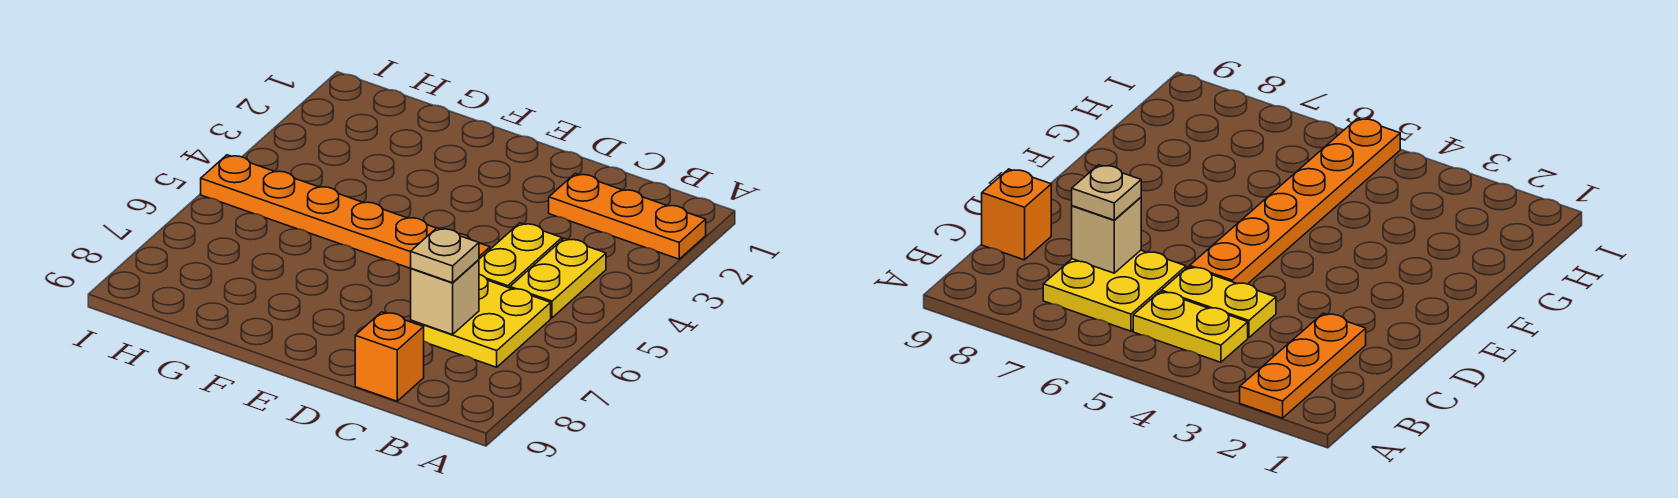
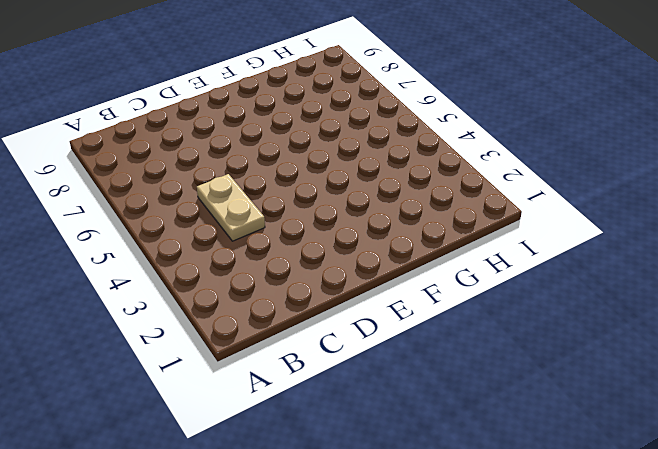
tan 1x2 plate [197,174,265,241] -> yellow 1x2 plate [479,223,562,288]
none -> orange 1x3 plate [549,174,706,259]
none -> yellow 1x2 plate [510,238,606,318]

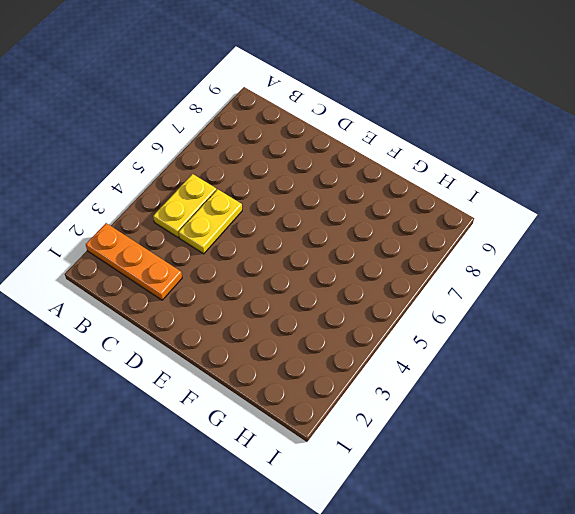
none -> yellow 2x2 plate [411,275,551,367]
none -> orange 1x1 brick [355,312,424,401]

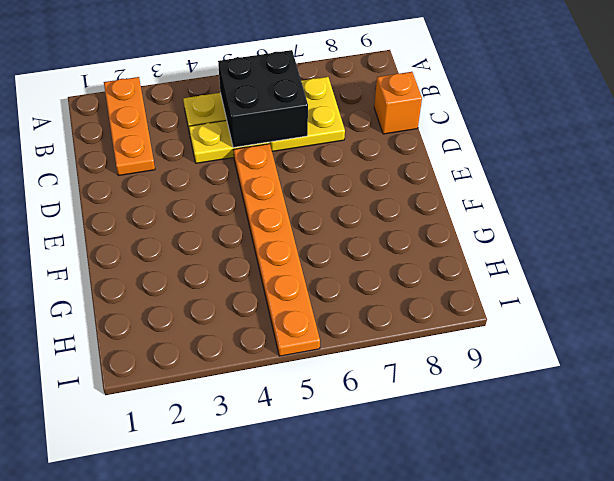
black 2x2 brick [218,50,308,148] -> none
none -> tan 1x1 brick [411,260,479,335]
none -> tan 1x1 plate [411,228,479,283]

